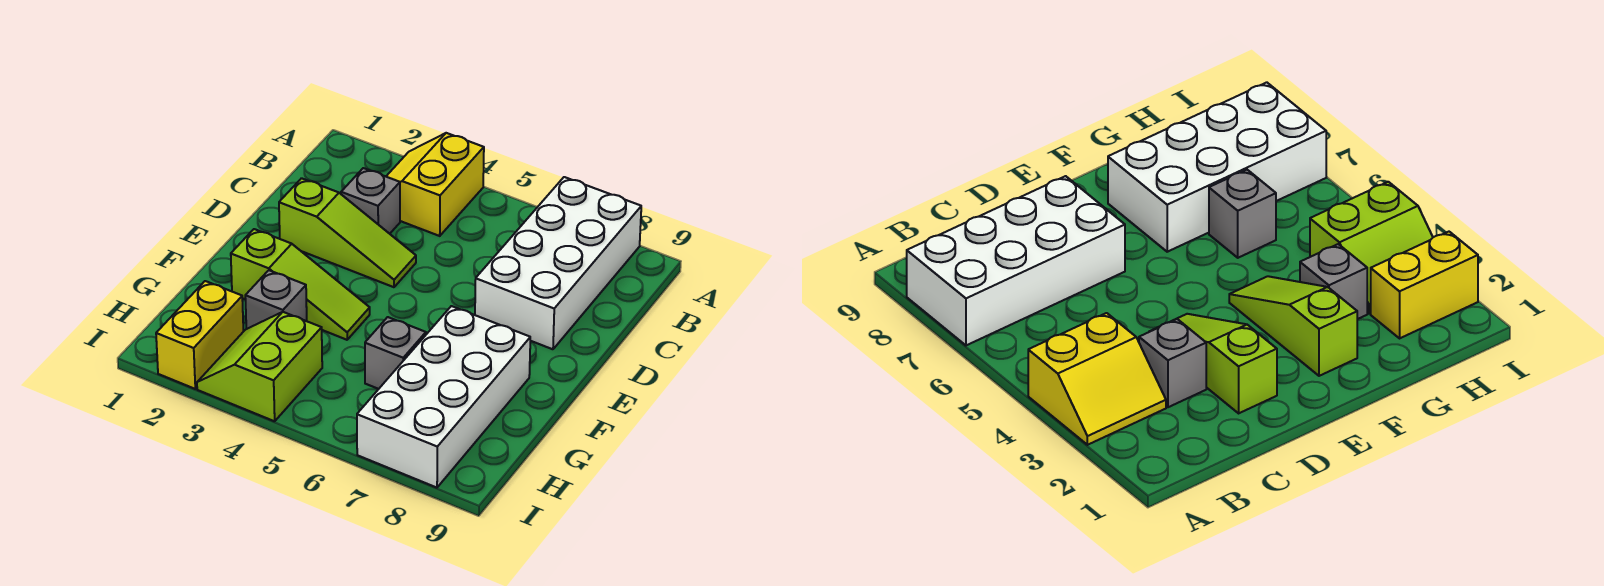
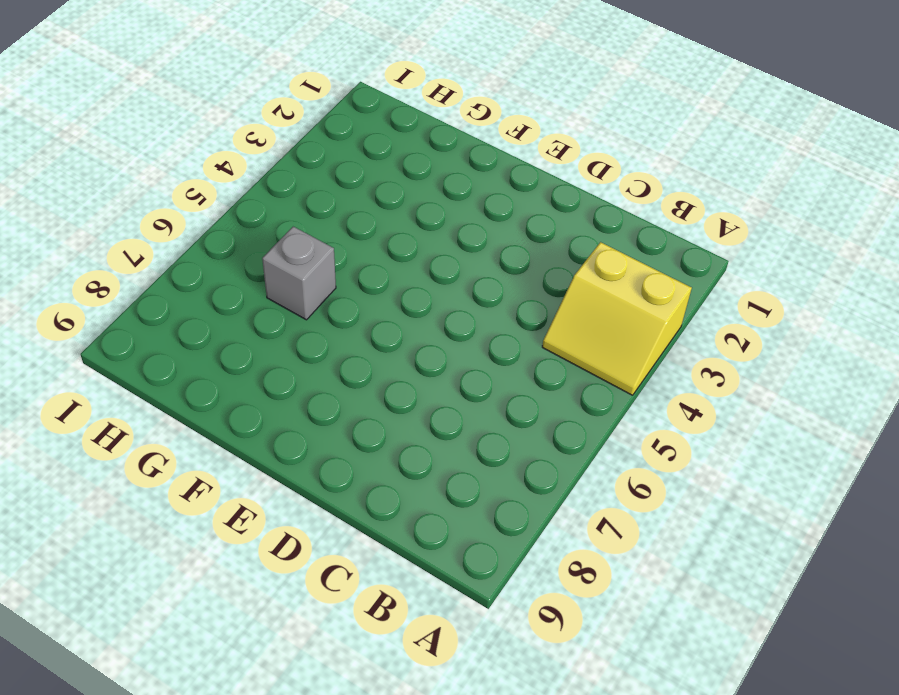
yellow 2x2 slope [542,242,692,395] -> yellow 2x2 slope turned to [386,133,484,236]
none -> white 2x4 brick [475,177,641,349]
none -> grey 1x1 brick [341,168,400,234]

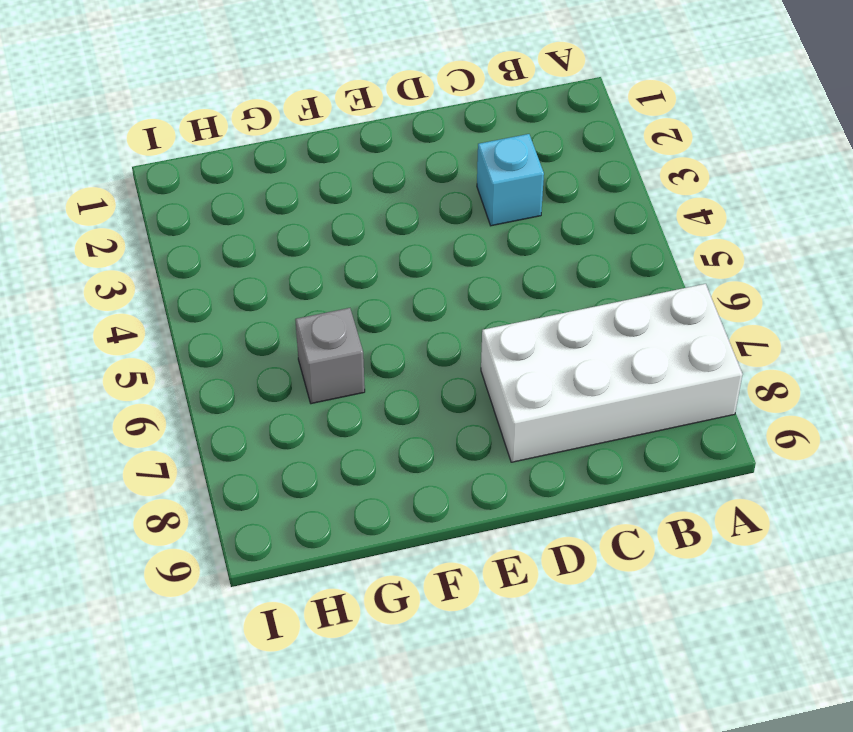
cyan 1x1 brick [477,134,544,226] -> grey 1x1 brick [341,168,400,234]
none -> yellow 2x2 slope [386,133,484,236]
none -> lime 1x3 slope [279,178,416,287]

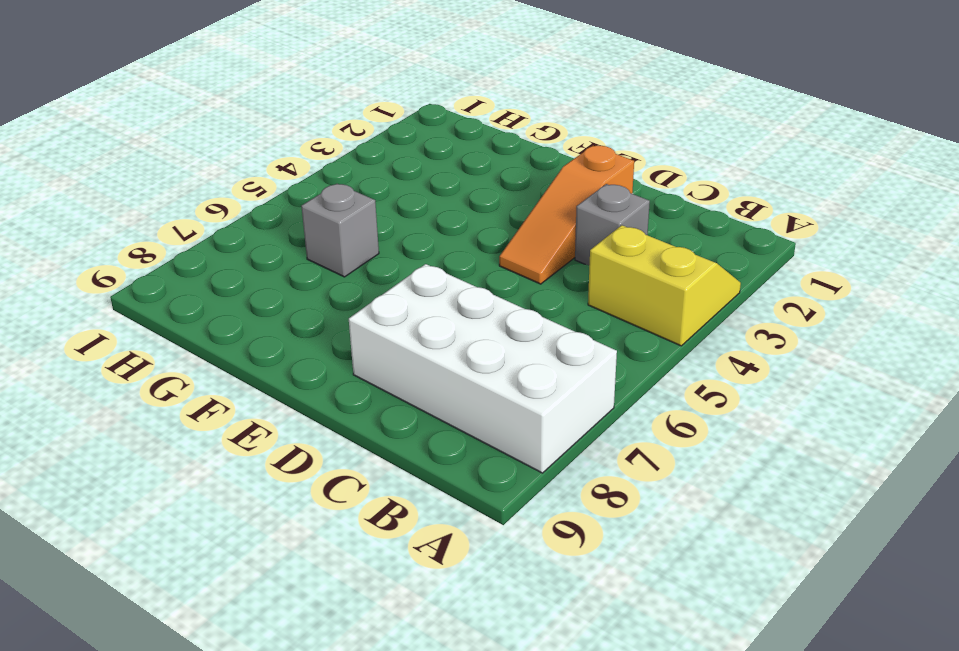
orange 1x3 slope [499,146,634,284] -> lime 1x3 slope [279,178,416,287]
none -> lime 1x3 slope [231,229,370,340]
none -> white 2x4 brick [357,306,530,488]

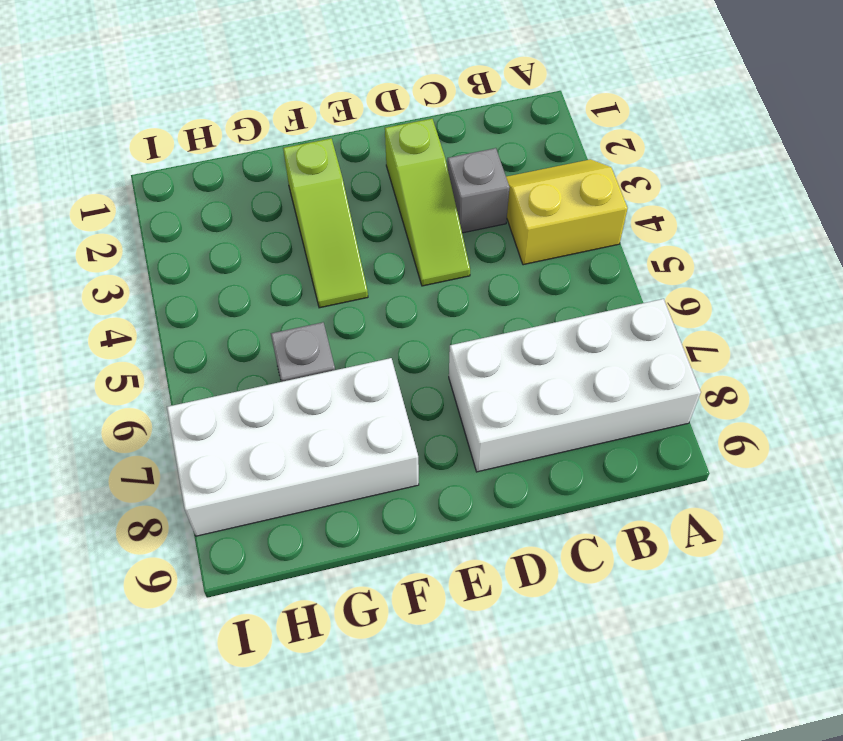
none -> grey 1x1 brick [245,270,307,329]
none -> yellow 1x2 brick [156,281,243,389]

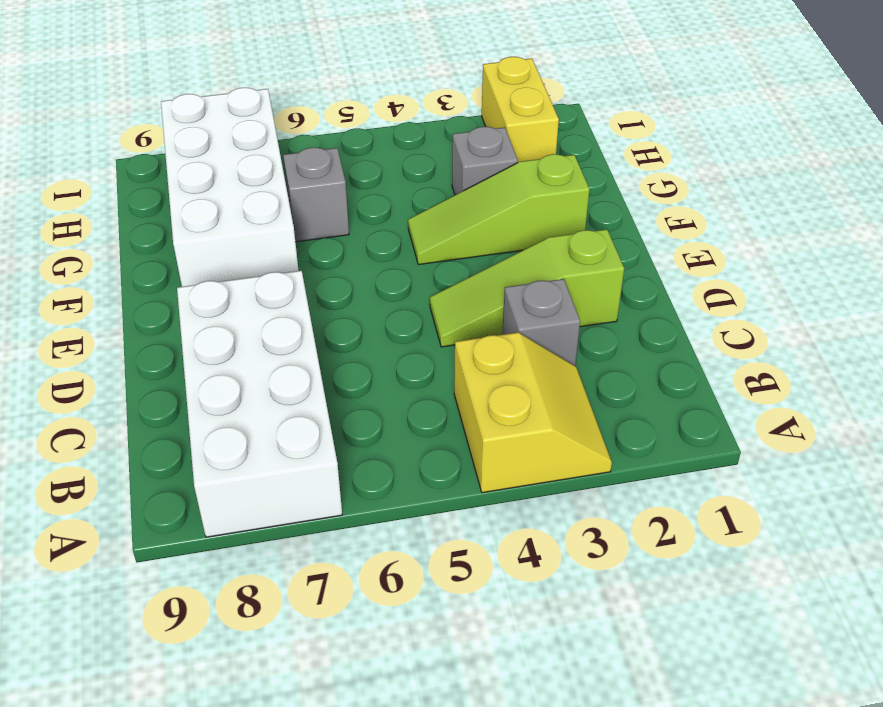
none -> lime 2x2 slope [197,312,322,421]

